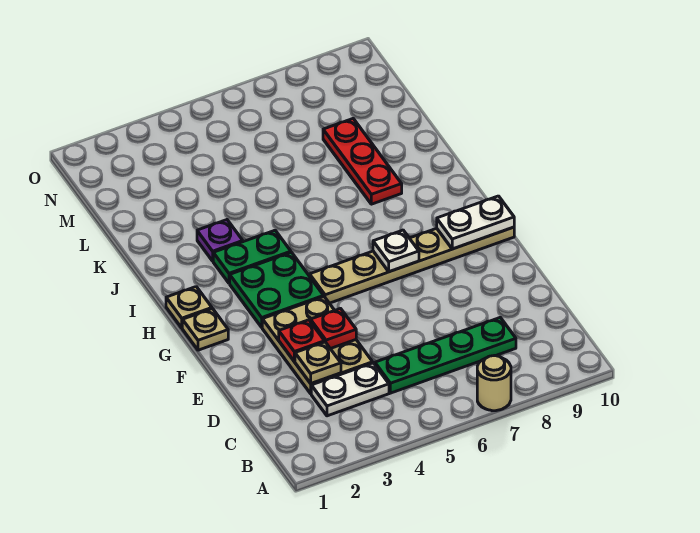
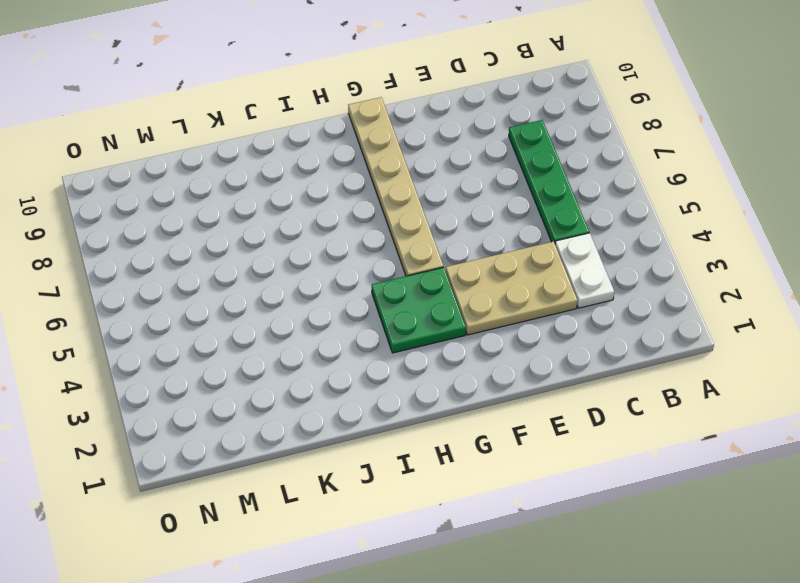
none -> tan 1x1 round brick [477,356,511,411]
none -> tan 1x1 plate [182,309,228,350]
none -> tan 1x1 plate [166,287,212,328]

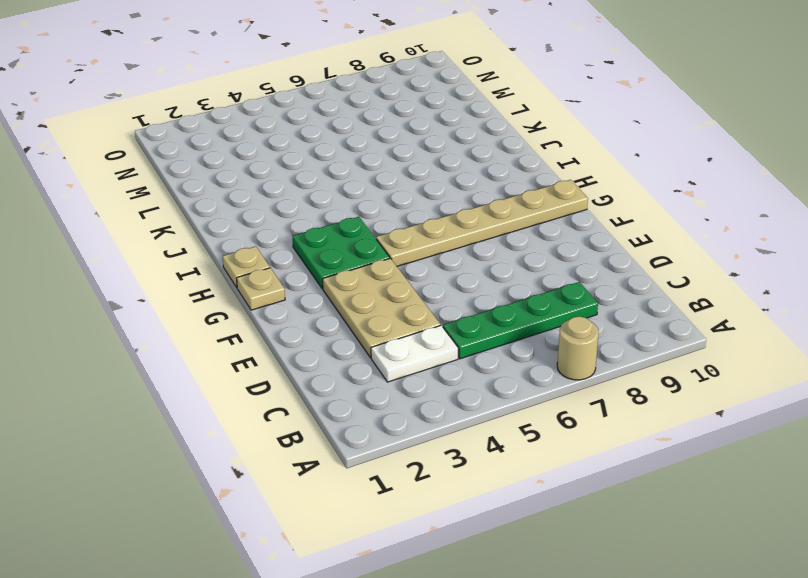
none -> green 1x2 plate [213,230,291,283]
none -> purple 1x1 plate [197,220,243,261]
none -> red 1x3 plate [323,119,402,204]

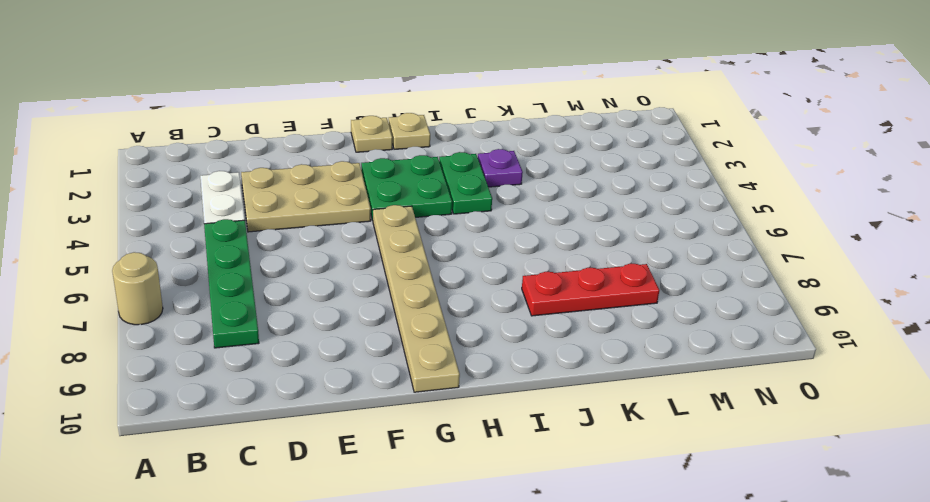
none -> tan 1x1 plate [295,342,341,383]
none -> red 1x1 plate [279,320,325,361]
none -> red 1x1 plate [310,309,356,349]

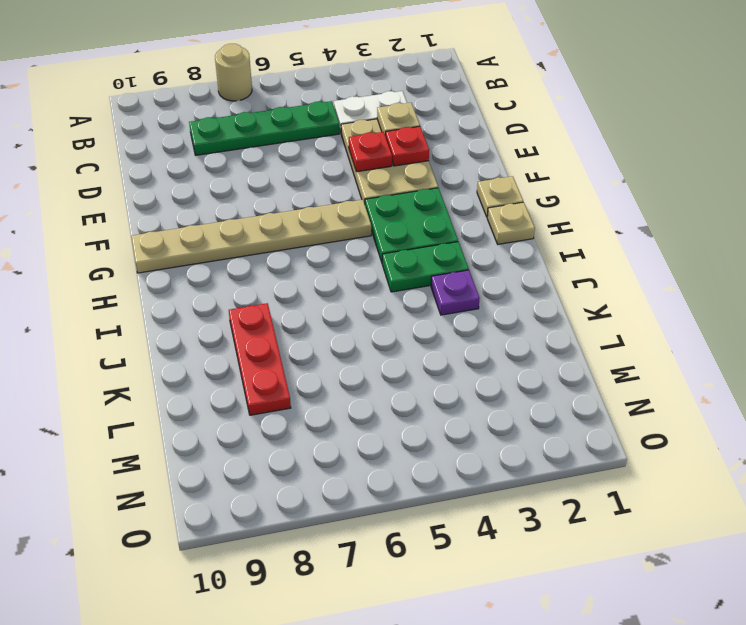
none -> white 1x1 plate [373,230,419,272]
none -> white 1x2 plate [437,196,514,249]

